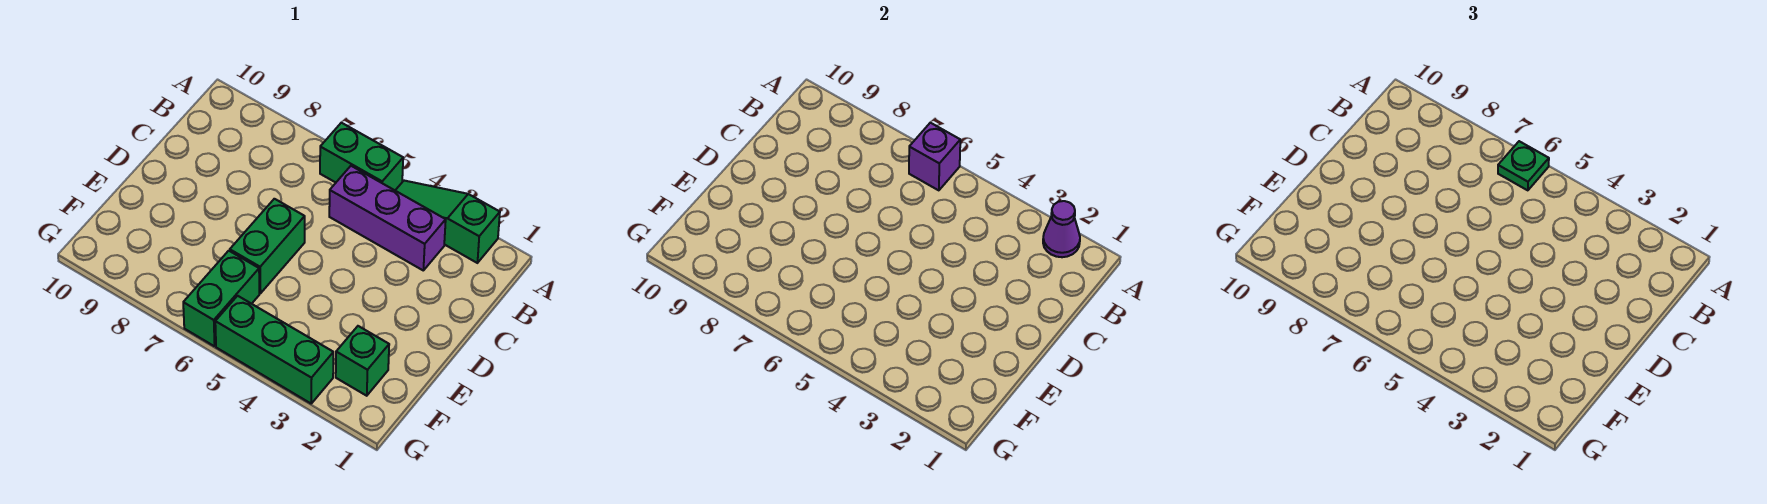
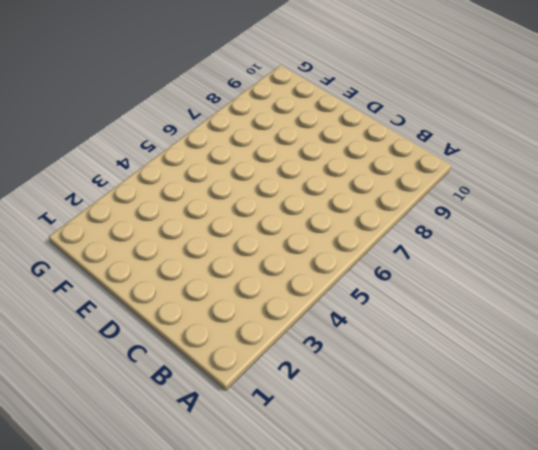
none -> green 1x3 slope [395,181,500,263]
none -> green 1x2 brick [320,123,403,190]

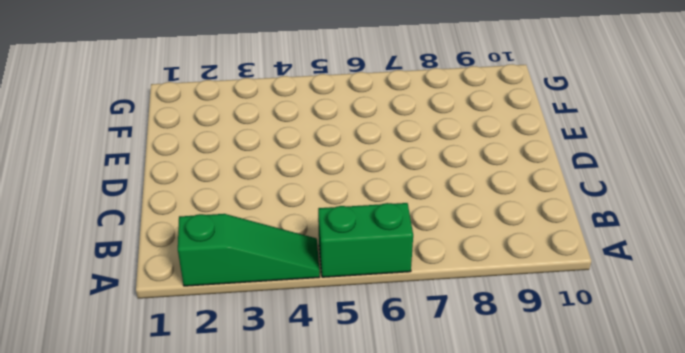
none -> purple 1x3 brick [329,166,446,270]
none -> green 1x2 brick [230,199,305,293]

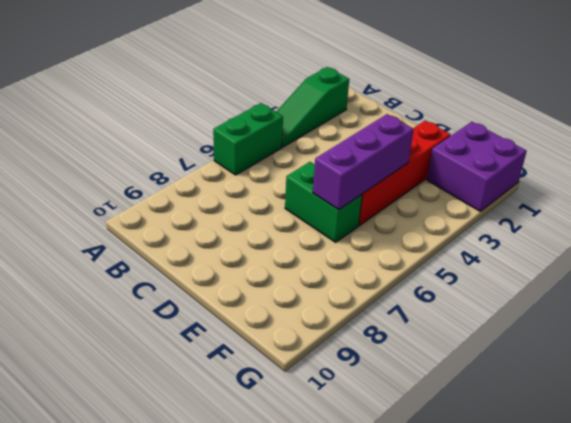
red 1x4 brick [359,121,451,226] -> none
purple 1x3 brick [313,114,414,210] -> purple 1x3 brick moved to [329,166,446,270]
purple 2x2 brick [427,122,527,211] -> green 1x1 brick [336,326,389,396]
none -> green 1x2 brick [183,251,259,346]
none -> green 1x3 brick [215,296,333,403]

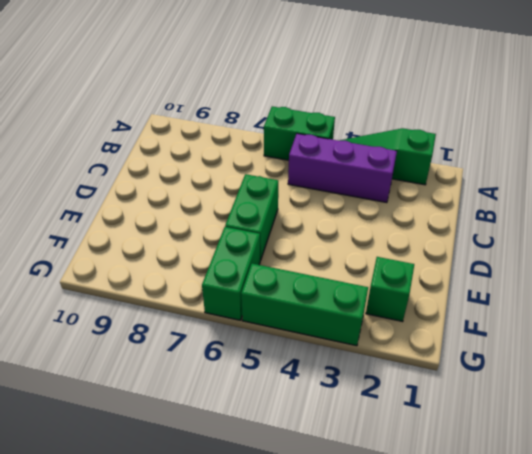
none -> purple 1x1 cone [1043,201,1080,257]
none -> purple 1x1 brick [909,123,960,190]

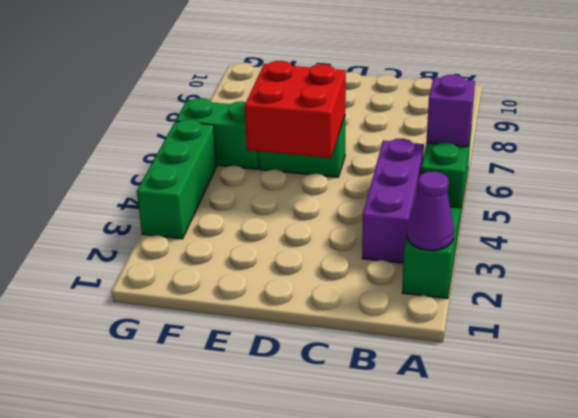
red 2x2 brick [245,61,346,158] -> none
none -> green 1x1 brick [336,326,389,396]
none -> green 1x1 plate [1498,141,1549,190]

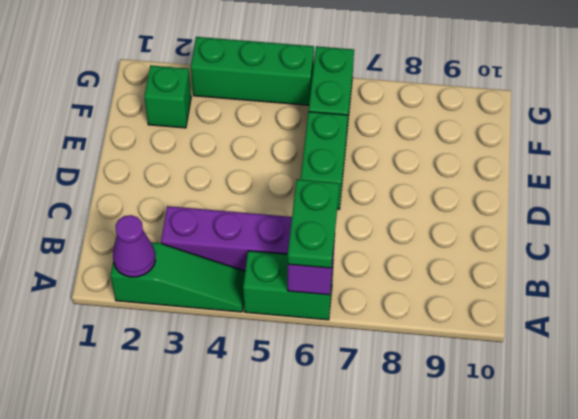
green 1x2 plate [288,179,339,268] -> green 1x1 plate [1498,141,1549,190]

